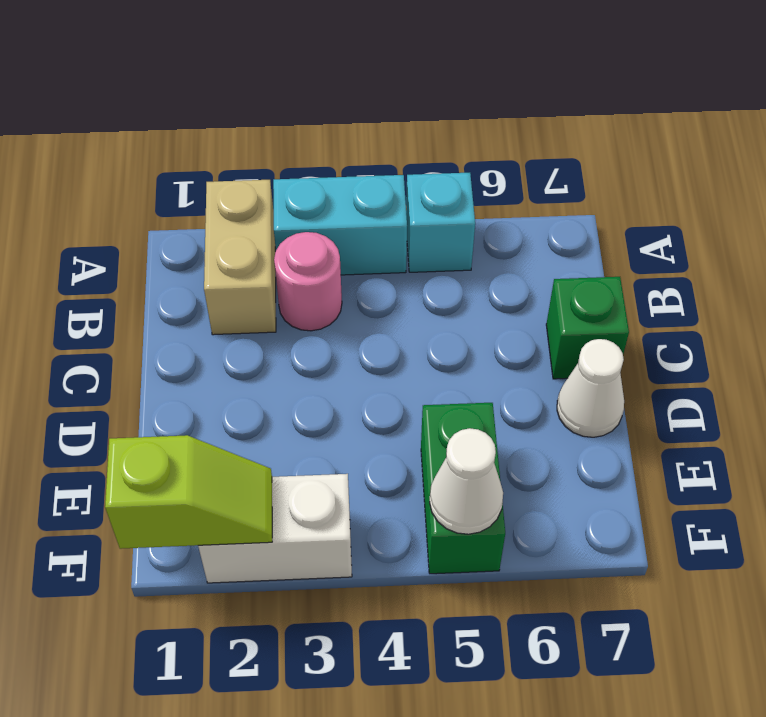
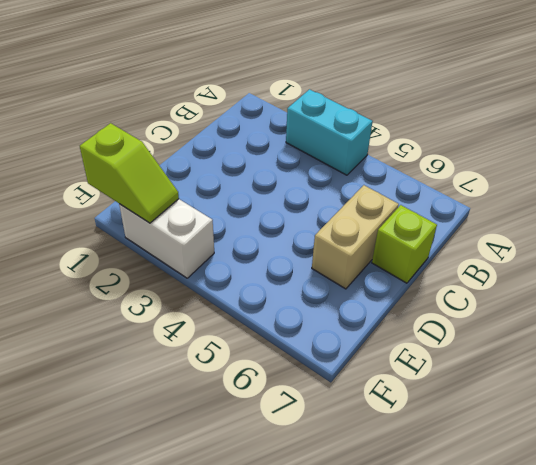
tan 1x2 brick [312,185,399,289] -> tan 1x2 brick moved to [204,180,276,335]
lime 1x1 brick [372,205,437,283] -> green 1x1 brick [546,277,629,379]
none -> cyan 1x1 brick [406,173,475,272]
none -> pink 1x1 round brick [274,232,342,331]

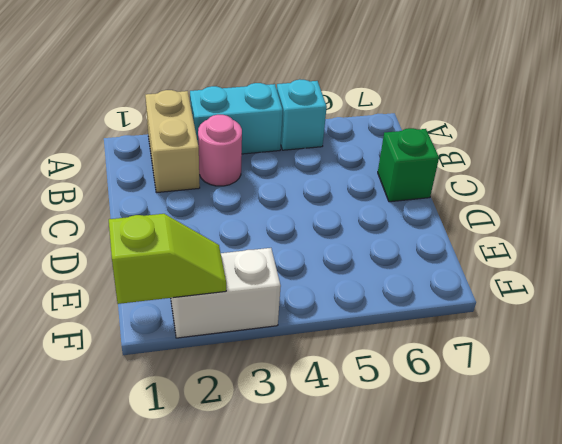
none -> white 1x1 cone [557,339,624,437]
none -> green 1x2 brick [421,403,505,574]

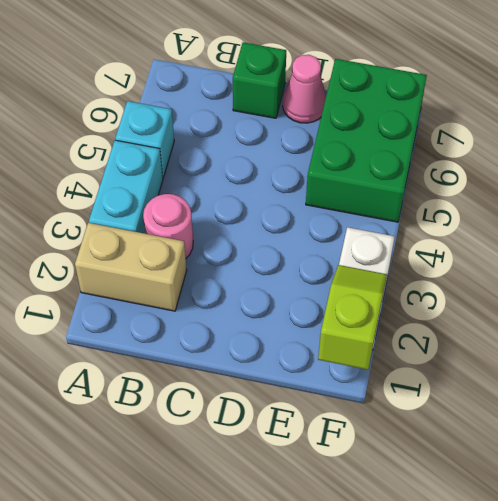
pink 1x1 cone [283,55,326,123] -> white 1x1 cone [557,339,624,437]
green 2x3 brick [306,59,427,222] -> green 1x2 brick [421,403,505,574]
none -> white 1x1 cone [429,428,503,534]

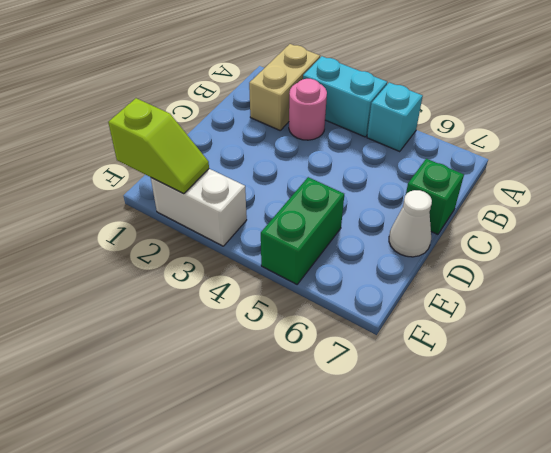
none -> white 1x1 cone [429,428,503,534]

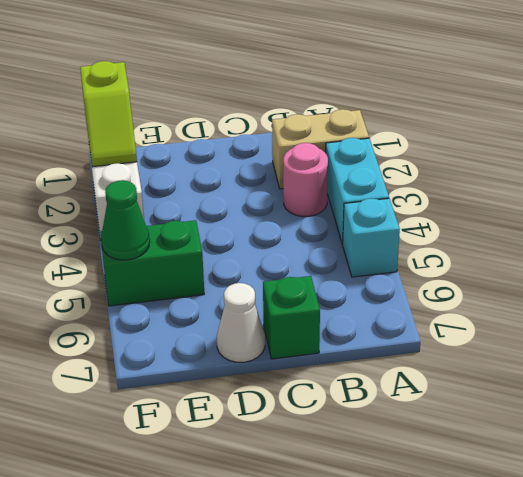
green 1x1 cone [101,180,150,260] -> white 1x1 cone [429,428,503,534]

